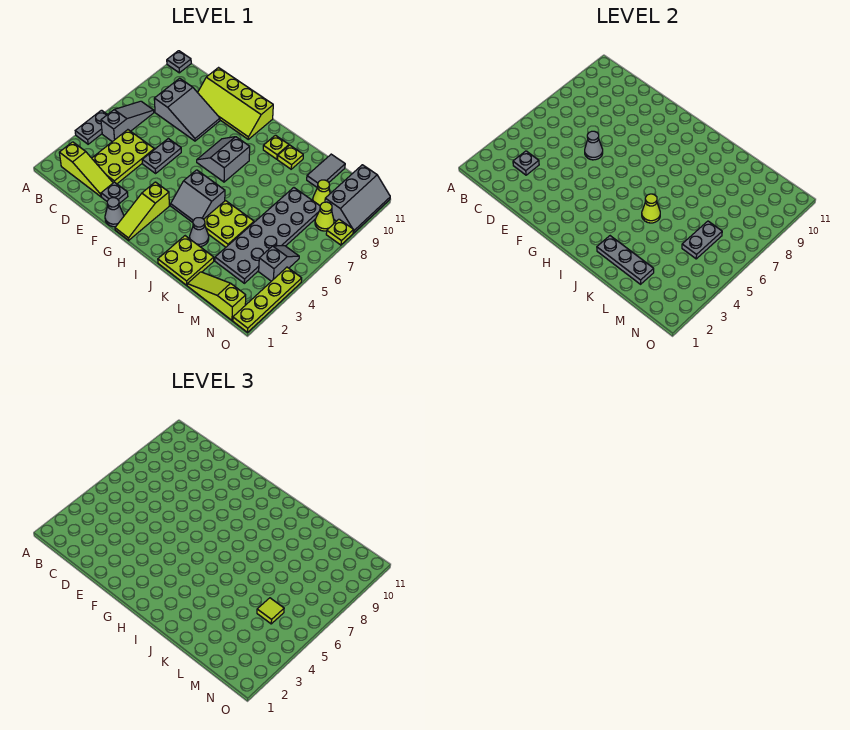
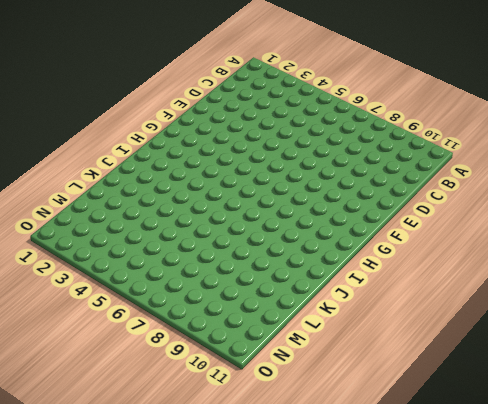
none -> grey 1x2 plate [75,110,107,144]
none -> grey 1x1 plate [167,51,191,73]
none -> lime 1x3 slope [59,142,113,197]
none -> grey 1x3 slope [101,101,154,142]

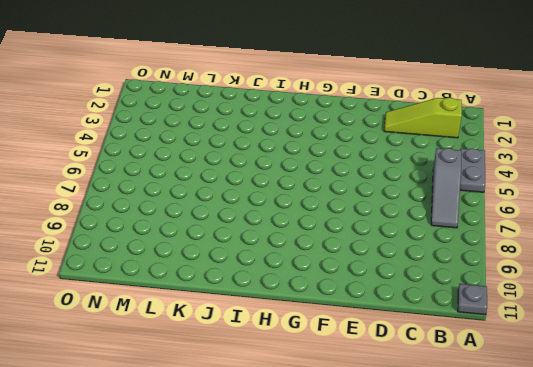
none -> lime 2x3 plate [92,130,154,184]
none -> grey 2x3 slope [154,78,220,141]
none -> lime 2x4 slope [198,68,273,139]
none -> grey 1x1 plate [101,182,128,204]

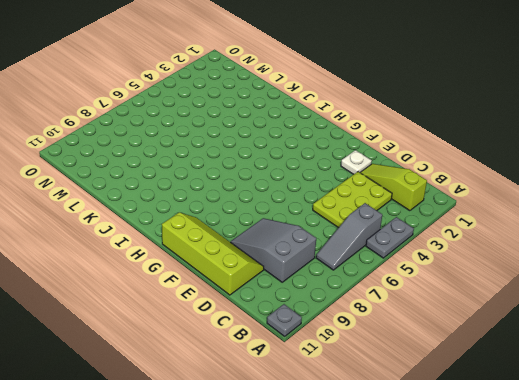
white 1x1 plate [341,150,372,174] -> grey 1x1 plate [101,182,128,204]
none -> grey 1x2 plate [142,139,181,173]
none -> grey 1x1 cone [105,198,124,227]
none -> lime 1x3 slope [115,182,169,241]
none -> grey 2x2 slope [197,137,250,182]

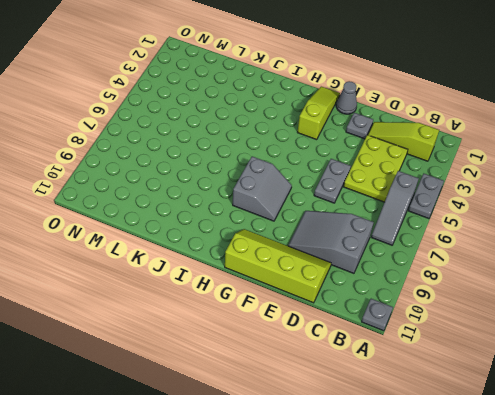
none -> grey 2x2 slope [171,170,225,222]
none -> lime 1x1 plate [263,135,289,159]
none -> lime 2x2 plate [158,236,214,285]
none -> grey 1x1 cone [190,218,209,247]

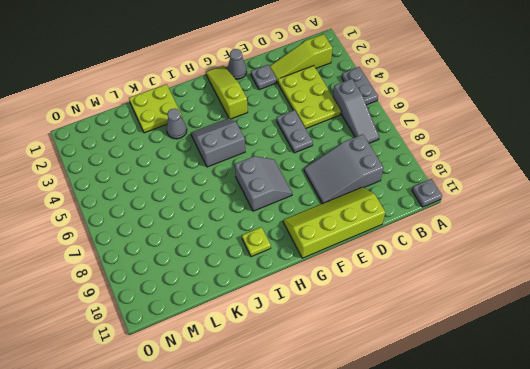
none -> lime 2x2 plate [204,201,254,247]
none -> lime 1x1 plate [278,145,303,169]
none -> lime 1x3 slope [187,272,246,320]
none -> grey 2x6 plate [215,188,320,283]

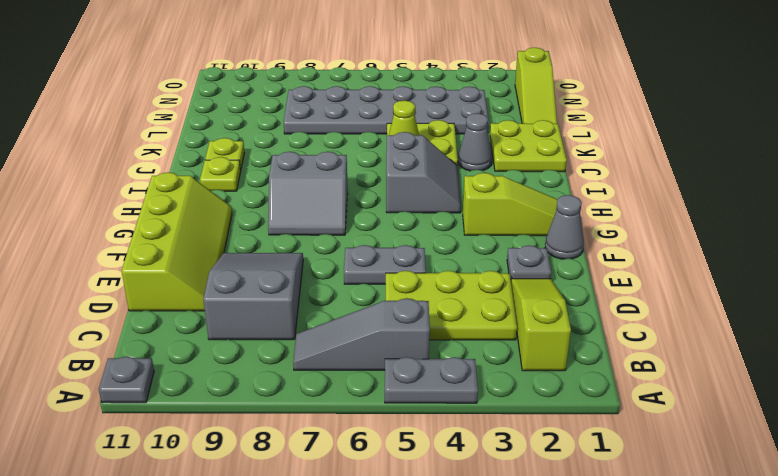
none -> grey 1x2 tile [307,154,345,187]
none -> lime 1x1 cone [313,180,330,205]
none -> grey 1x2 slope [259,246,299,281]
none -> lime 1x1 cone [315,202,334,231]

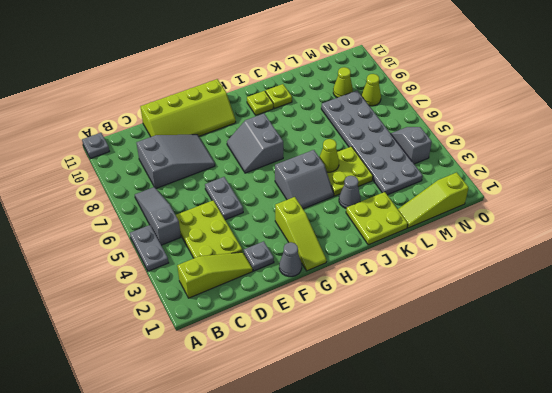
none -> grey 1x2 tile [307,154,345,187]
none -> grey 2x3 slope [325,165,390,233]
none -> lime 1x4 plate [233,267,302,332]
none -> lime 1x1 plate [326,219,354,245]

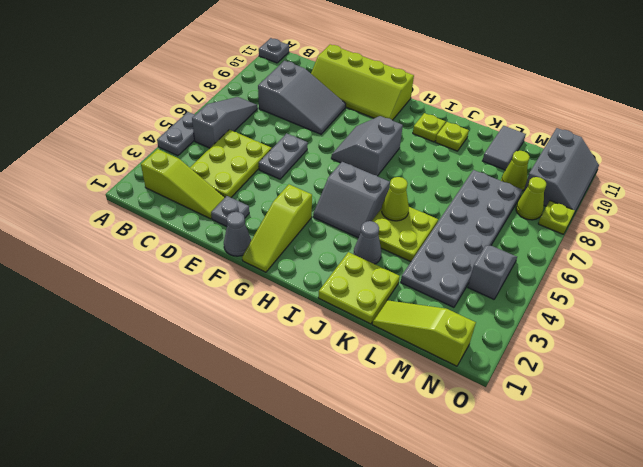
none -> lime 1x4 plate [233,267,302,332]
none -> grey 1x1 plate [513,151,539,175]
none -> grey 1x1 cone [585,131,603,160]
none -> grey 1x3 plate [597,236,654,284]

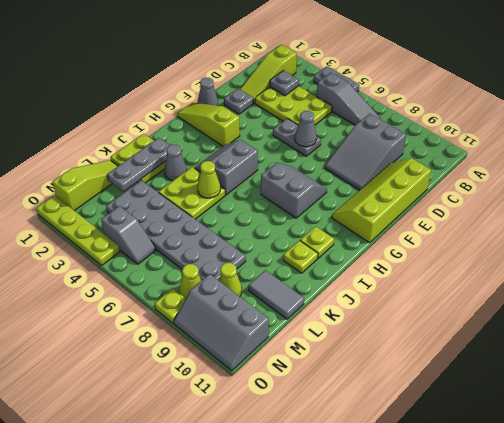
none -> grey 1x1 plate [167,51,191,73]
none -> grey 1x2 plate [682,221,722,259]
none -> lime 1x1 tile [257,598,284,624]

